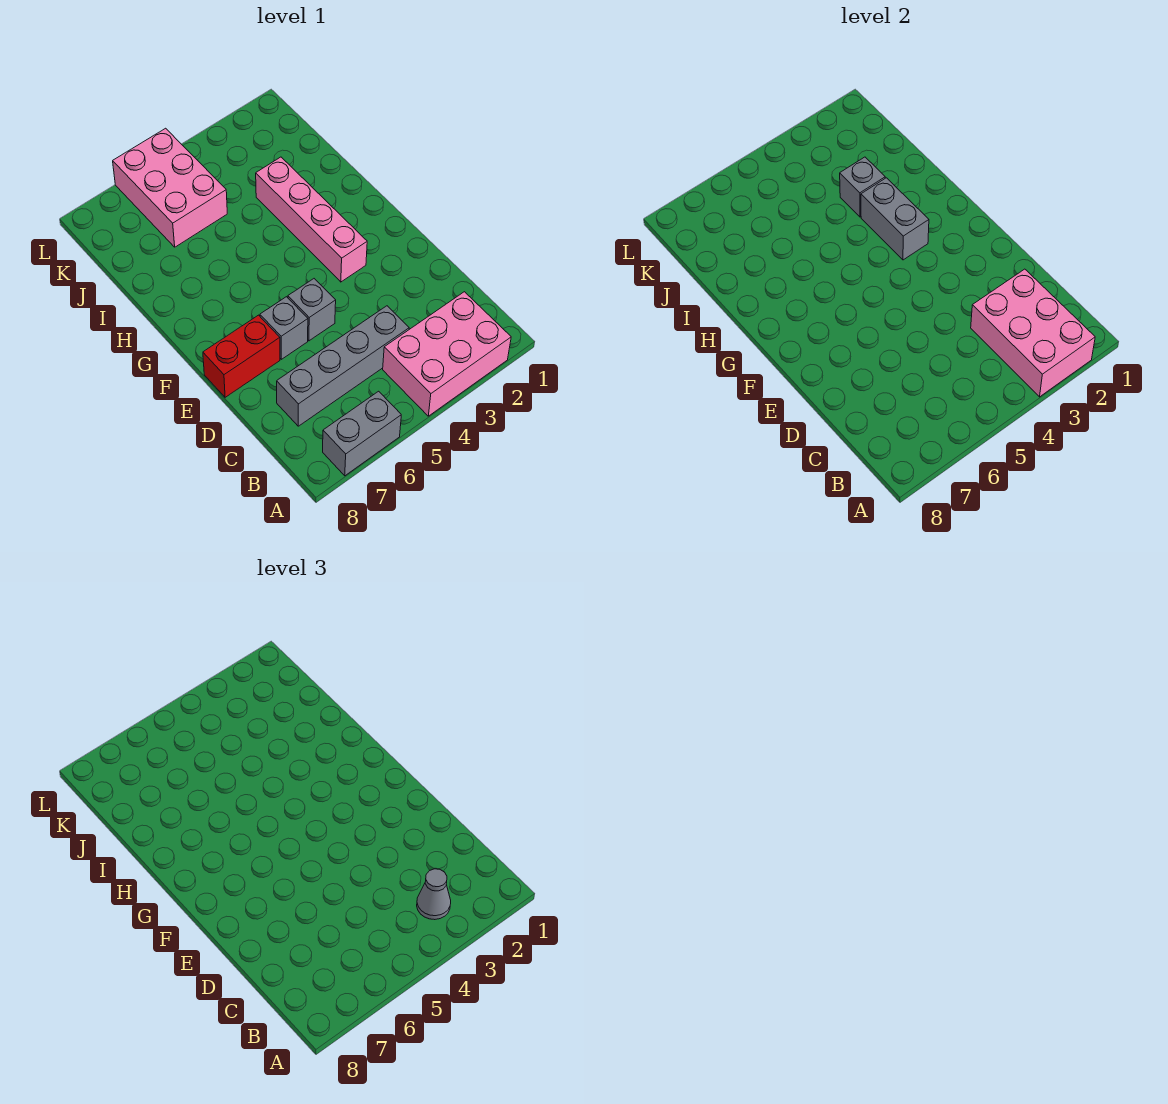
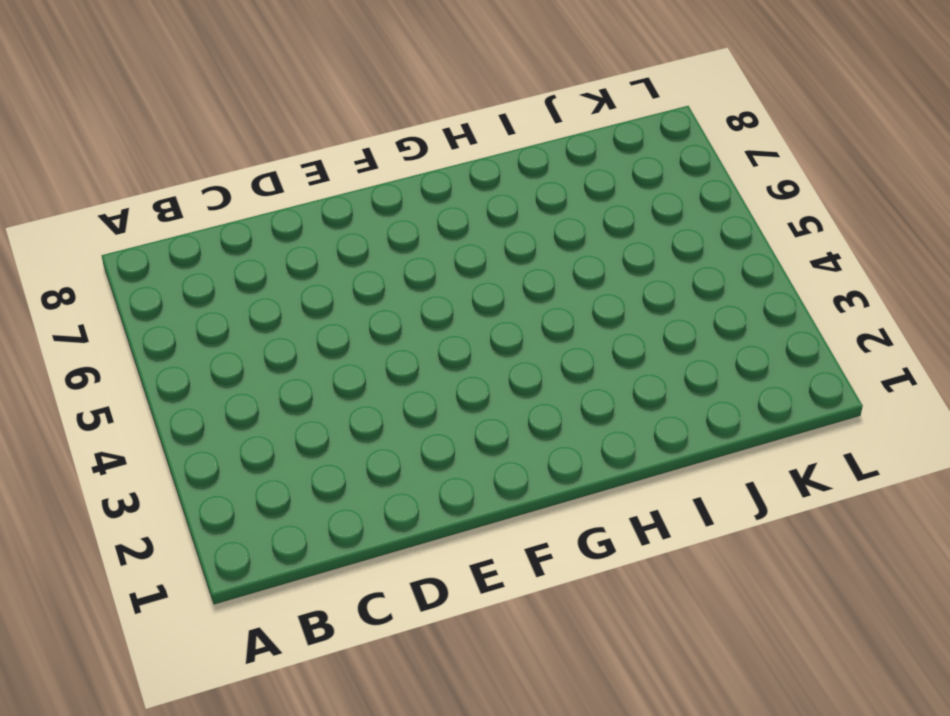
none -> pink 2x3 brick [383,292,511,416]
none -> grey 1x2 brick [323,391,401,476]
none -> grey 1x4 brick [277,306,409,426]

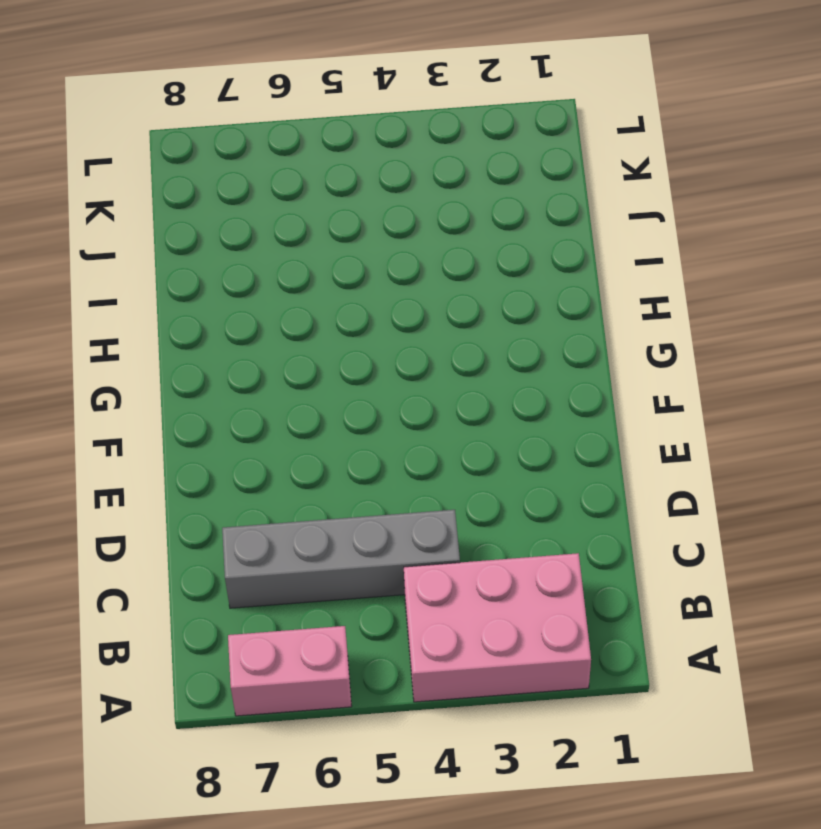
pink 1x2 brick [228,626,352,716] -> grey 1x2 brick [323,391,401,476]
none -> grey 1x1 brick [288,279,336,341]
none -> grey 1x1 brick [260,297,308,359]
none -> red 1x2 brick [203,315,280,397]

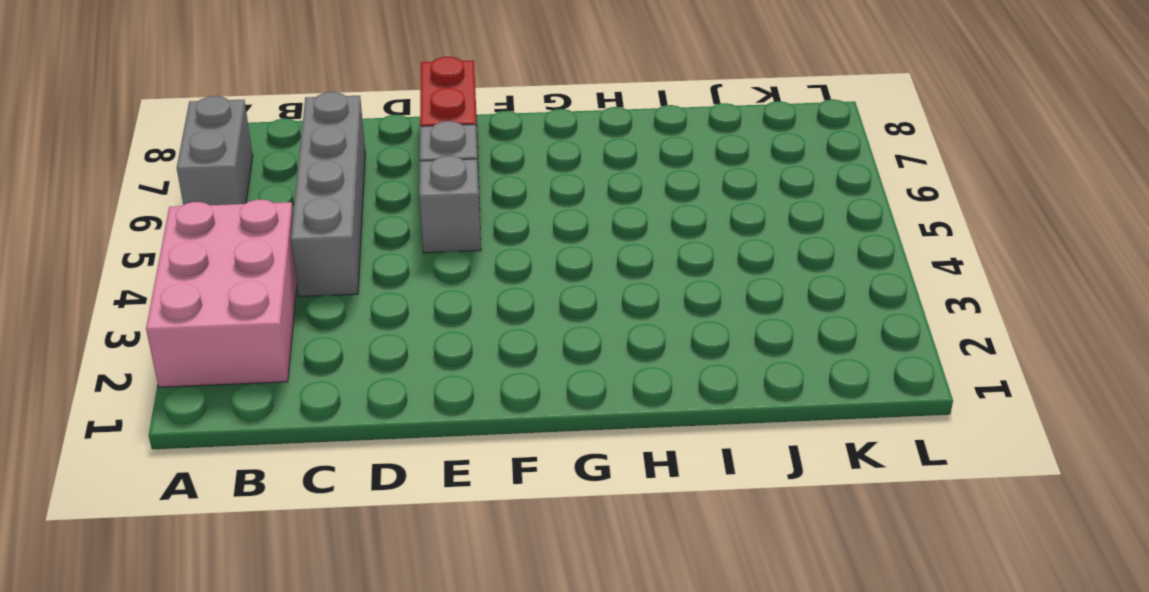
none -> pink 1x4 brick [256,157,367,282]
none -> pink 2x3 brick [113,128,227,247]
none -> pink 2x3 brick [971,269,1095,397]

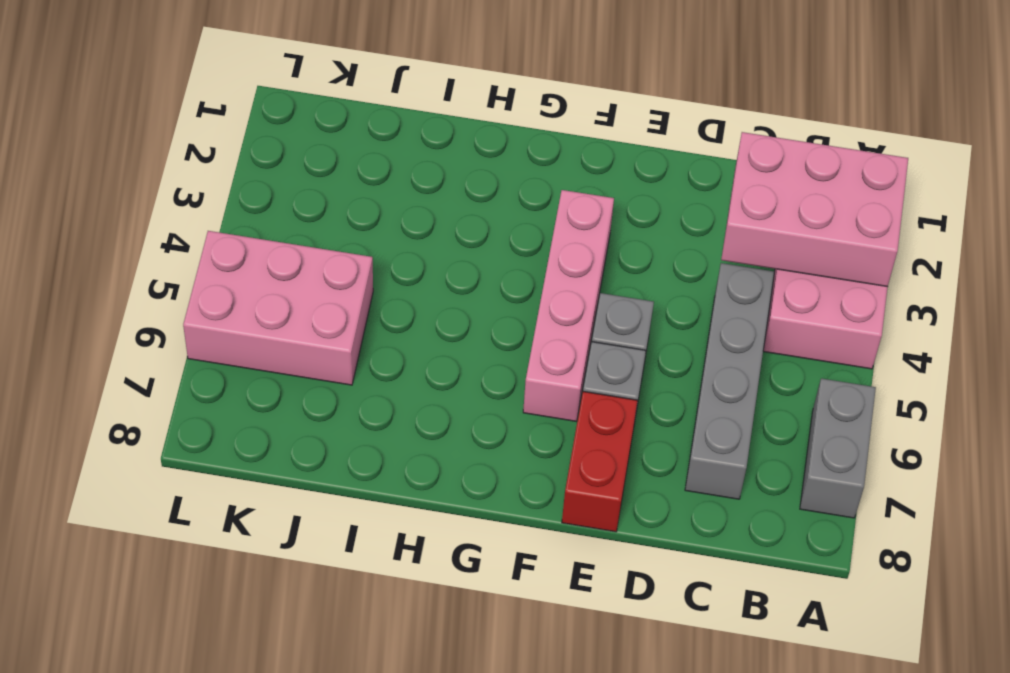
pink 1x4 brick [523,190,614,422] -> pink 1x4 brick turned to [256,157,367,282]
none -> grey 1x2 brick [861,178,929,260]
none -> grey 1x1 brick [840,157,885,217]
none -> grey 1x1 cone [417,869,451,920]

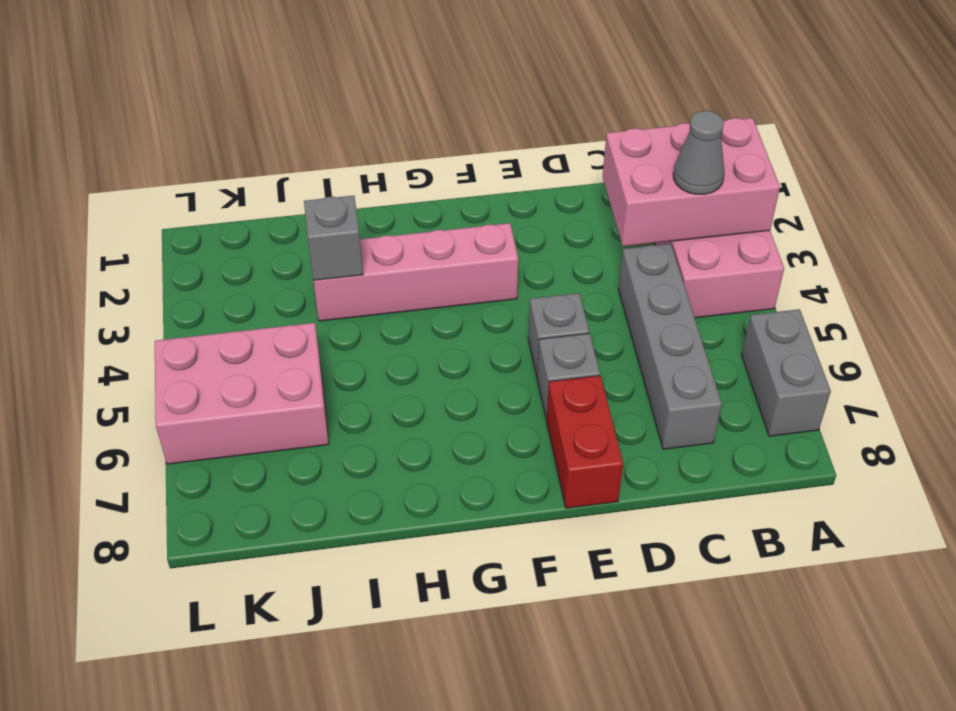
none -> grey 1x2 brick [861,178,929,260]

